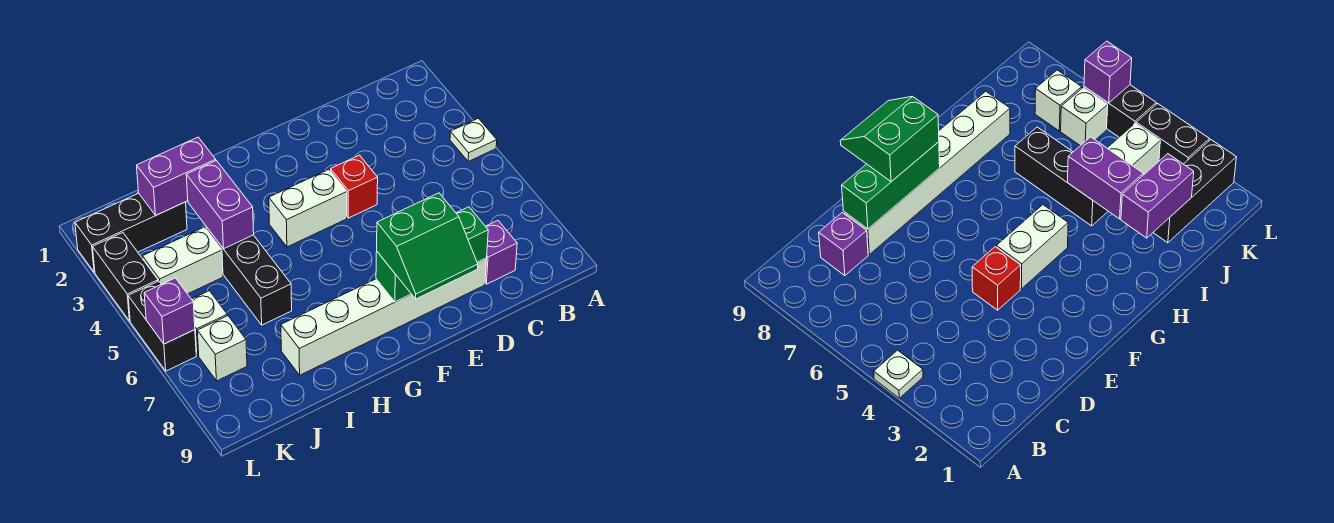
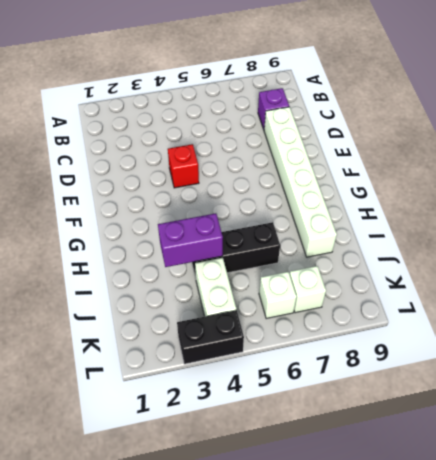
none -> white 1x1 plate [450,118,497,162]
none -> white 1x2 brick [269,169,347,247]
none -> black 1x3 brick [75,193,187,272]

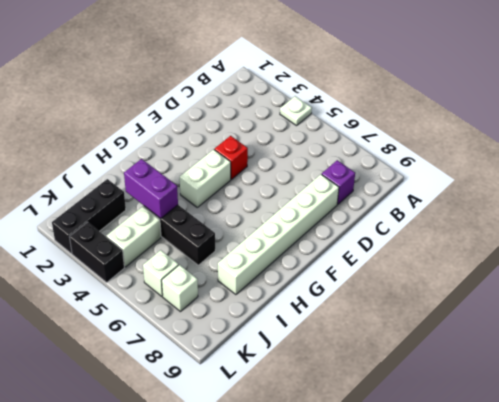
none -> black 1x2 brick [128,281,196,371]
none -> green 1x3 brick [376,207,488,302]
none -> purple 1x2 brick [137,137,216,215]

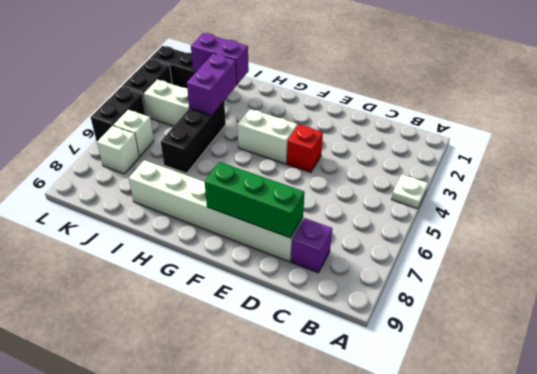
none -> purple 1x1 brick [144,278,195,344]
none -> green 2x2 slope [377,193,478,299]

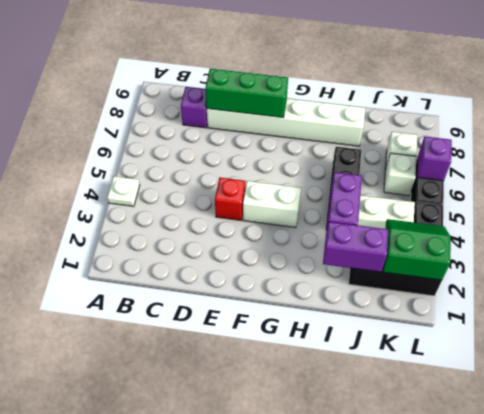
green 2x2 slope [383,219,451,280] -> green 2x2 slope moved to [377,193,478,299]

